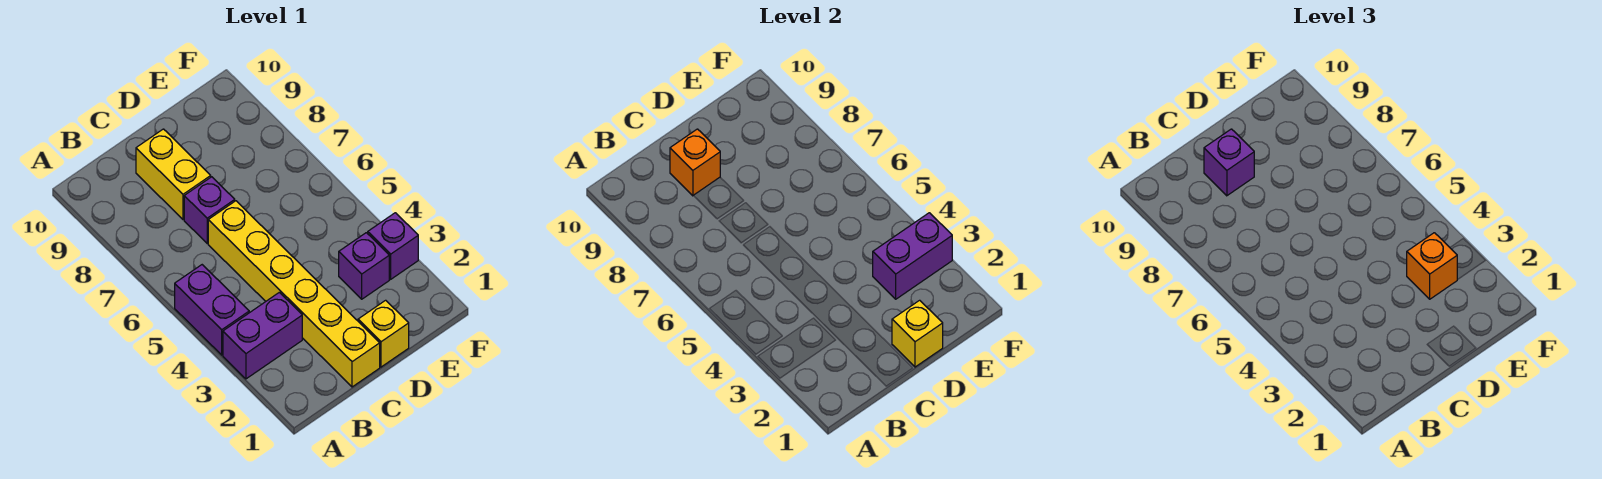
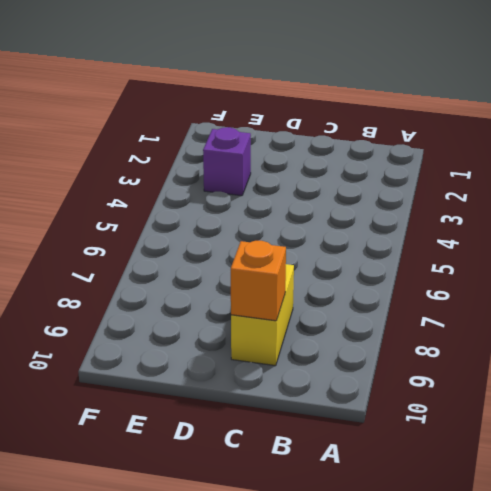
none -> purple 1x2 brick [223,292,302,379]
none -> purple 1x2 brick [175,265,249,355]
none -> yellow 1x6 brick [208,201,380,387]

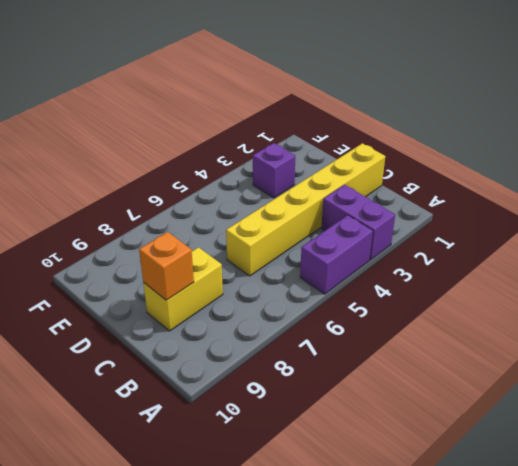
none -> purple 1x1 brick [184,177,235,243]
none -> yellow 1x1 brick [358,300,409,367]
none -> purple 1x1 brick [368,213,418,279]

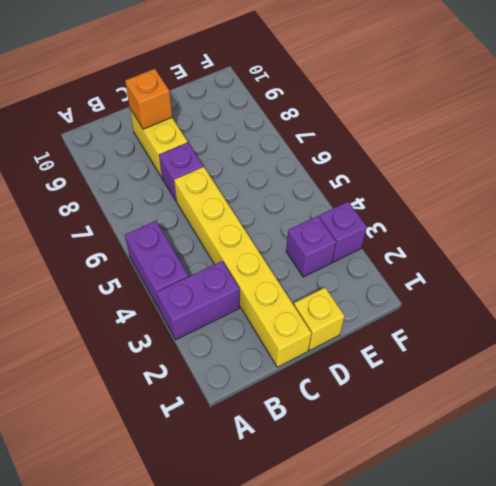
none -> yellow 1x1 brick [892,300,943,367]
none -> purple 1x2 brick [873,213,952,299]
none -> purple 1x1 brick [1204,129,1254,196]

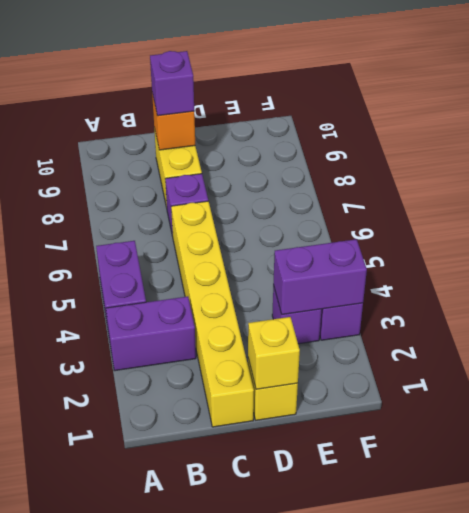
none -> orange 1x1 brick [1407,233,1457,299]

